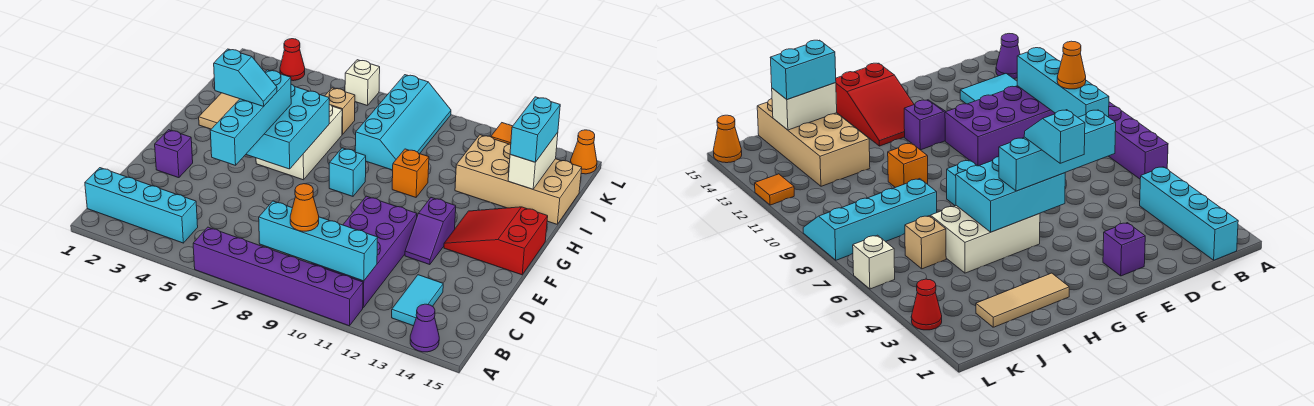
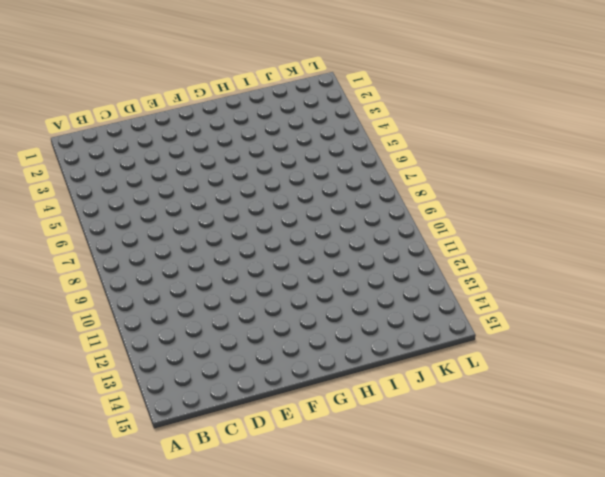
none -> purple 1x6 brick [193,227,363,326]
none -> purple 1x1 cone [410,304,439,352]
none -> cyan 1x4 brick [85,168,198,243]

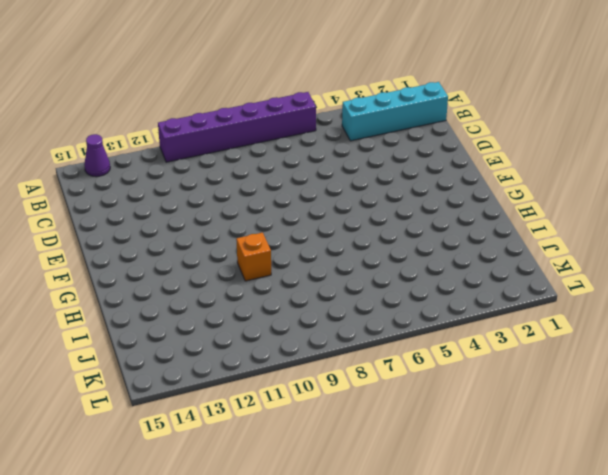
none -> purple 2x4 brick [312,196,417,307]
none -> cyan 1x2 tile [392,275,443,326]
none -> purple 1x1 brick [155,130,193,178]

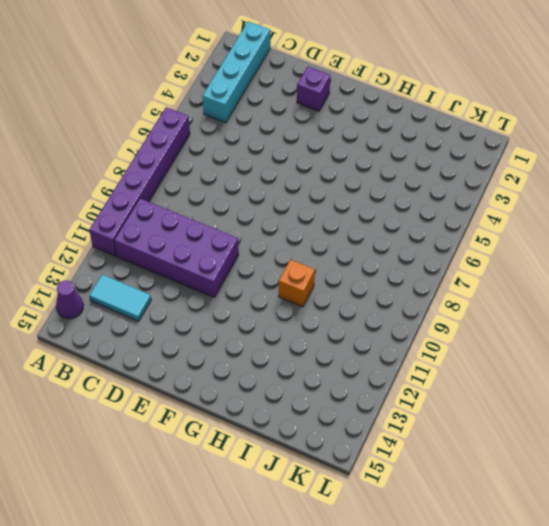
none -> purple 1x2 slope [405,198,456,265]
none -> red 2x3 slope [444,207,548,275]
none -> white 2x3 brick [256,104,342,180]

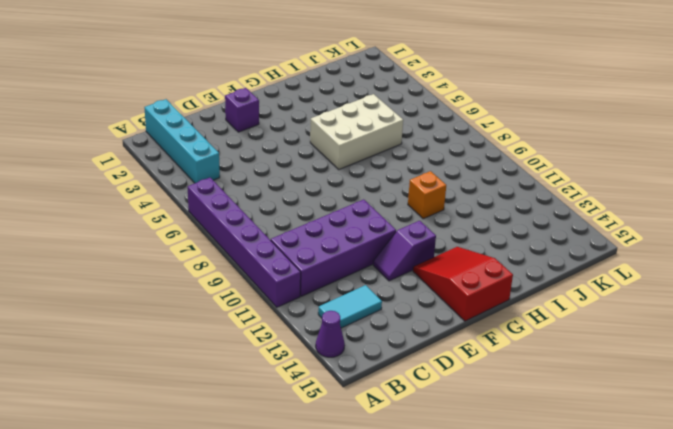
none -> cyan 1x1 brick [329,148,366,196]
none -> tan 1x3 tile [199,93,239,129]
none -> cyan 2x4 slope [355,75,451,170]

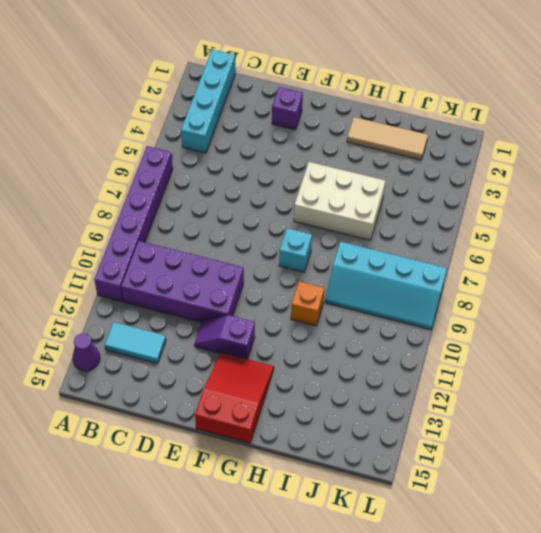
none -> tan 2x4 brick [455,135,582,224]
none -> tan 1x1 brick [325,88,355,134]
none -> red 1x1 cone [280,39,305,81]

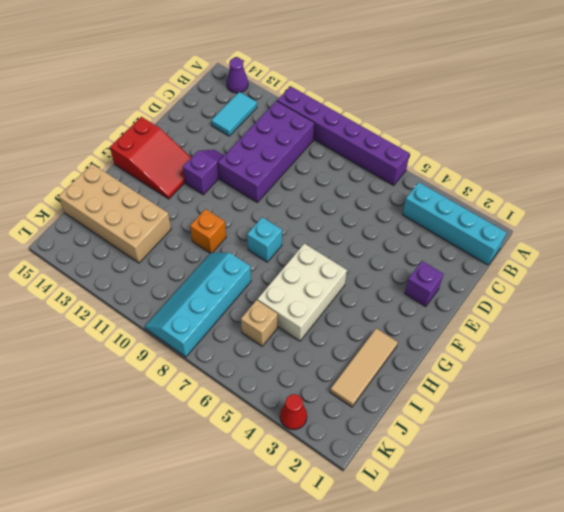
none -> white 1x1 brick [345,60,380,106]
none -> orange 1x1 tile [491,123,512,144]
none -> orange 1x1 cone [570,130,597,174]

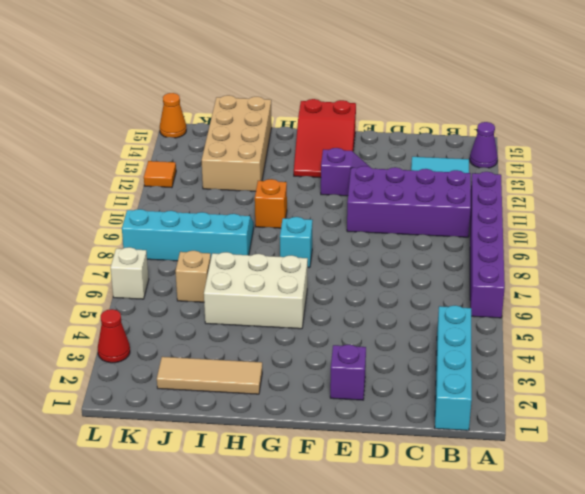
none -> cyan 1x4 brick [259,201,378,281]
none -> cyan 2x3 brick [246,84,329,169]
none -> white 1x2 brick [508,132,558,189]

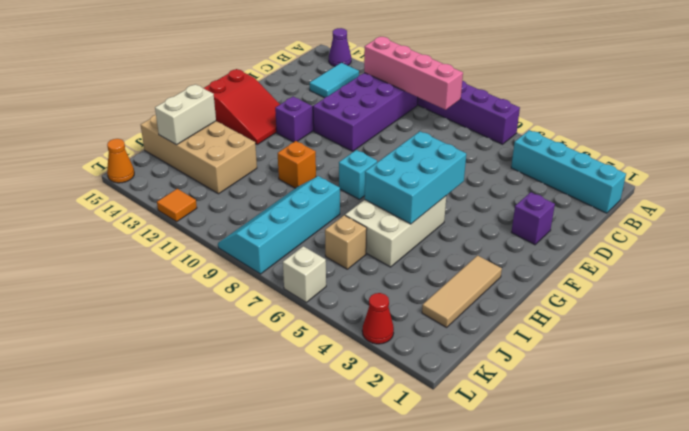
pink 1x4 brick [364,37,463,110] -> cyan 1x4 brick [259,201,378,281]
none -> orange 1x1 cone [290,184,319,231]
none -> cyan 1x4 brick [210,70,291,165]
none -> cyan 1x2 brick [510,97,560,162]

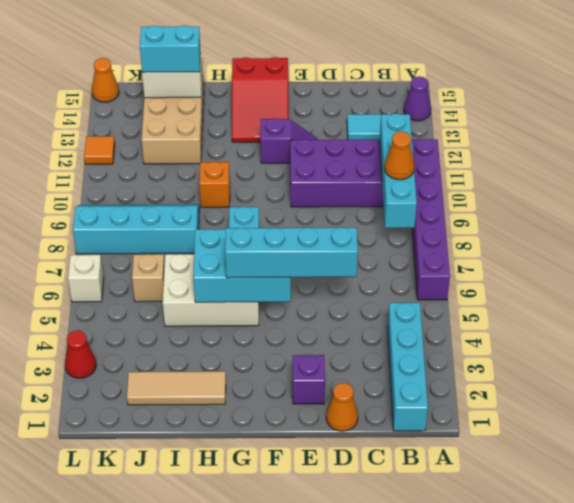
orange 1x1 cone [326,383,358,431] -> none
none -> cyan 1x2 slope [214,49,277,106]

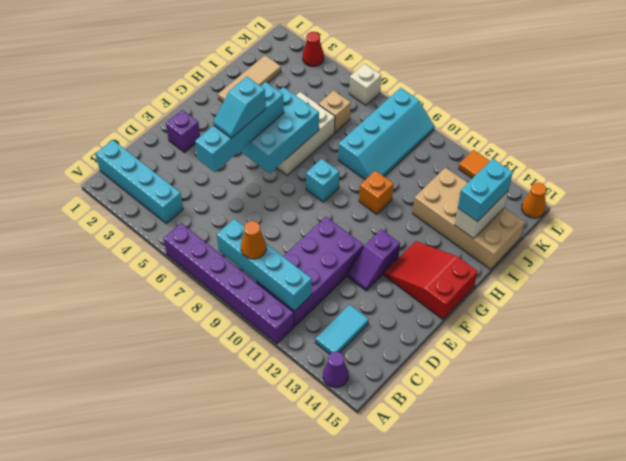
cyan 1x2 slope [213,77,266,138] -> cyan 1x2 slope turned to [214,49,277,106]

